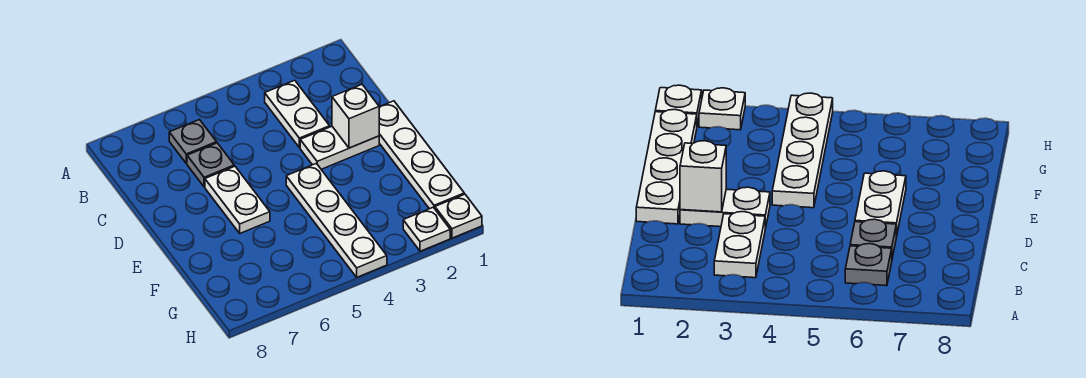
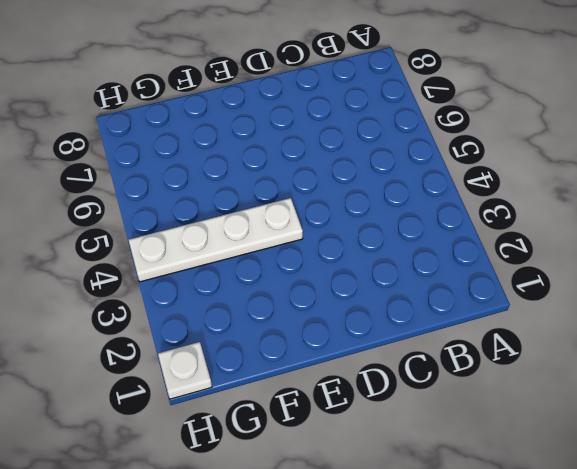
none -> white 1x2 plate [265,80,330,148]
none -> grey 1x1 plate [169,120,217,163]

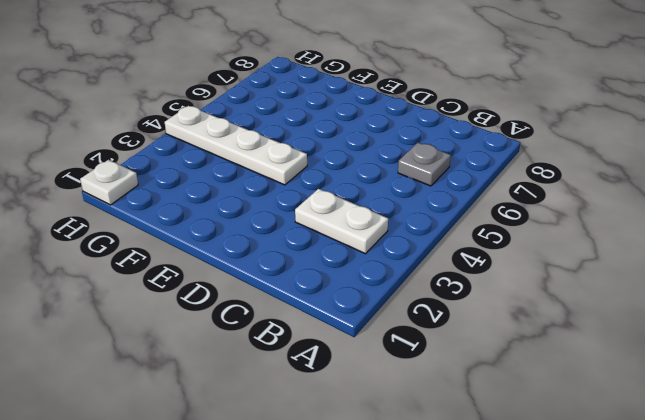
none -> grey 1x1 plate [187,143,234,187]
none -> white 1x4 plate [379,101,464,209]

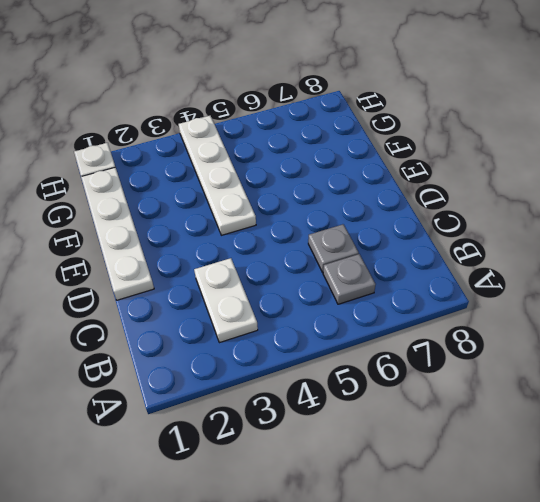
none -> white 1x2 plate [300,126,379,169]
none -> white 1x2 plate [205,166,270,233]

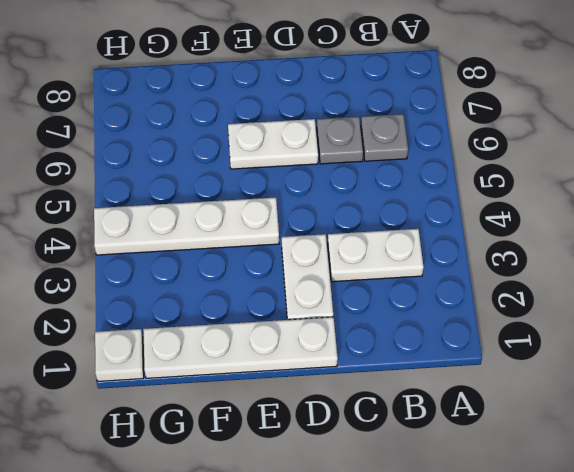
none -> white 1x1 plate [403,207,450,251]
none -> white 1x1 brick [332,84,379,148]

